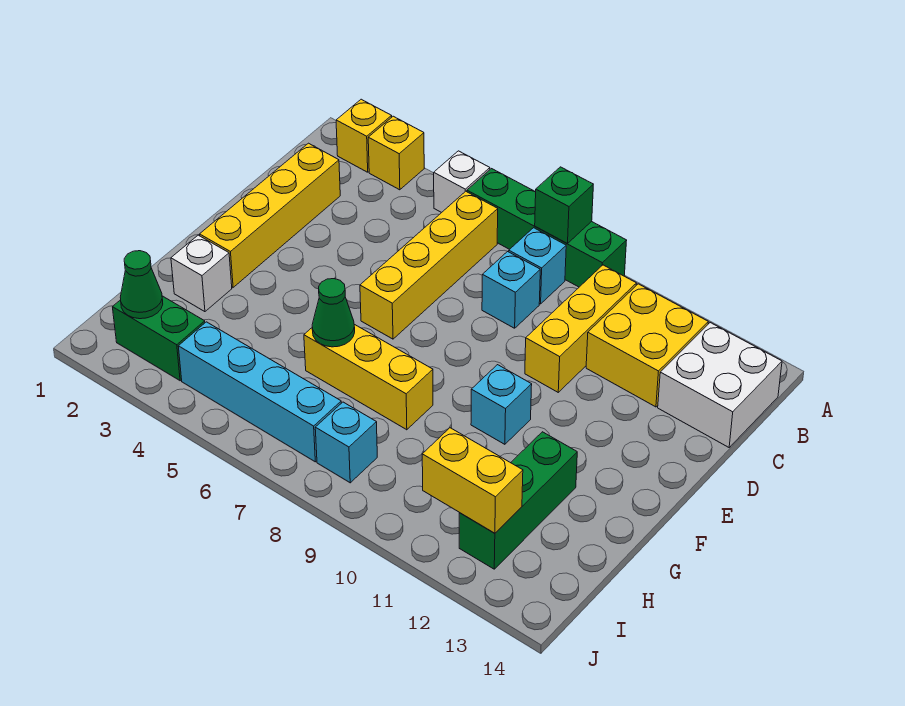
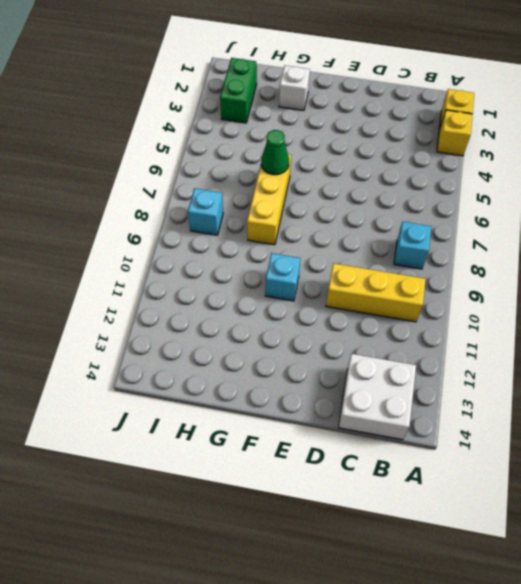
none -> white 1x1 brick [434,151,490,213]
none -> green 1x4 brick [467,169,627,287]
none -> yellow 1x4 brick [360,191,498,339]

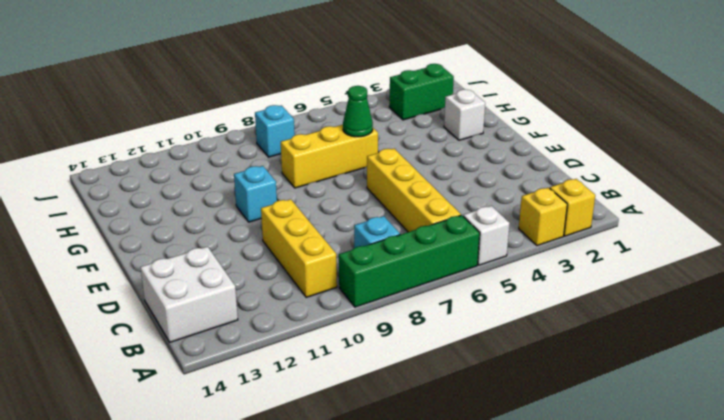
none -> yellow 2x2 brick [586,284,708,407]
none -> yellow 1x4 brick [200,143,340,287]
none -> cyan 1x1 brick [482,251,540,328]

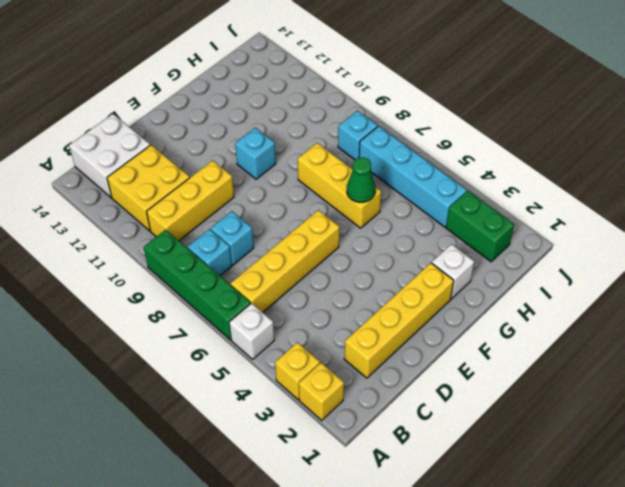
none -> green 1x3 brick [459,432,577,569]
none -> green 1x1 brick [535,167,593,243]
none -> green 1x1 cone [120,251,163,319]

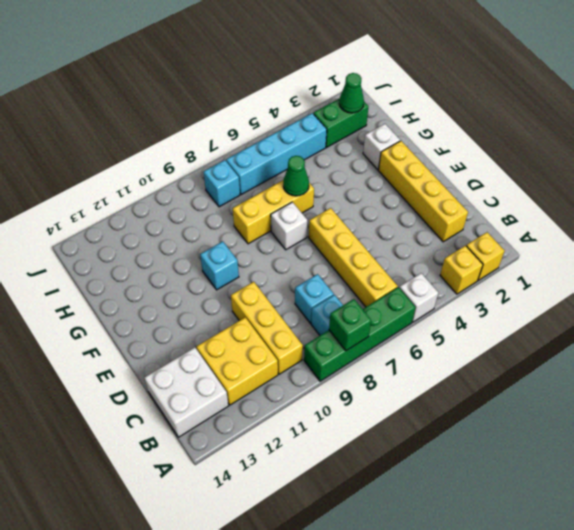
white 1x1 brick [271,202,307,250] -> none
none -> green 1x3 brick [459,432,577,569]
none -> yellow 1x2 brick [422,428,523,533]

